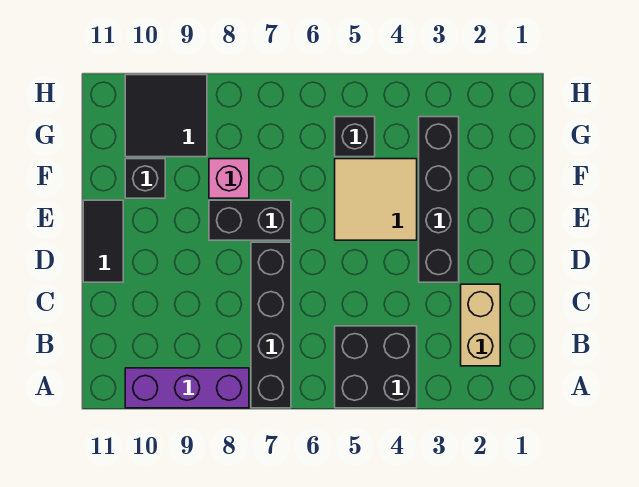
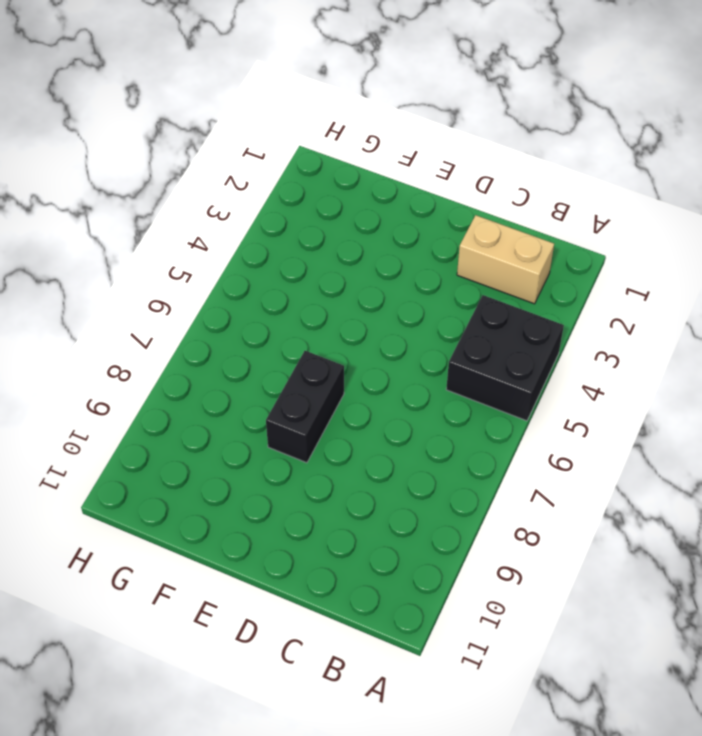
none -> black 1x4 brick [251,242,291,408]
none -> purple 1x3 brick [125,368,249,408]
none -> black 1x4 brick [419,117,459,282]

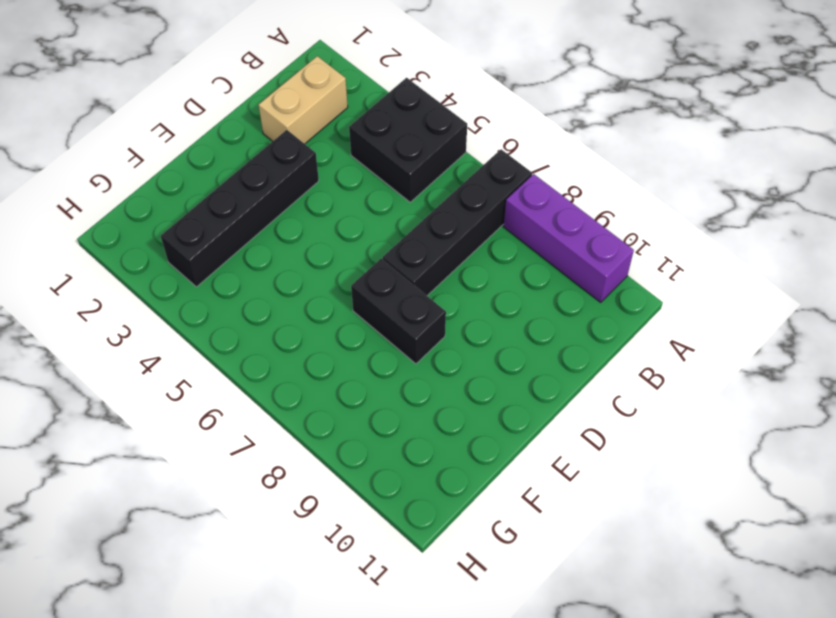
none -> black 1x2 tile [83,200,123,282]
none -> tan 2x2 tile [335,159,417,240]
none -> pink 1x1 brick [209,159,249,198]

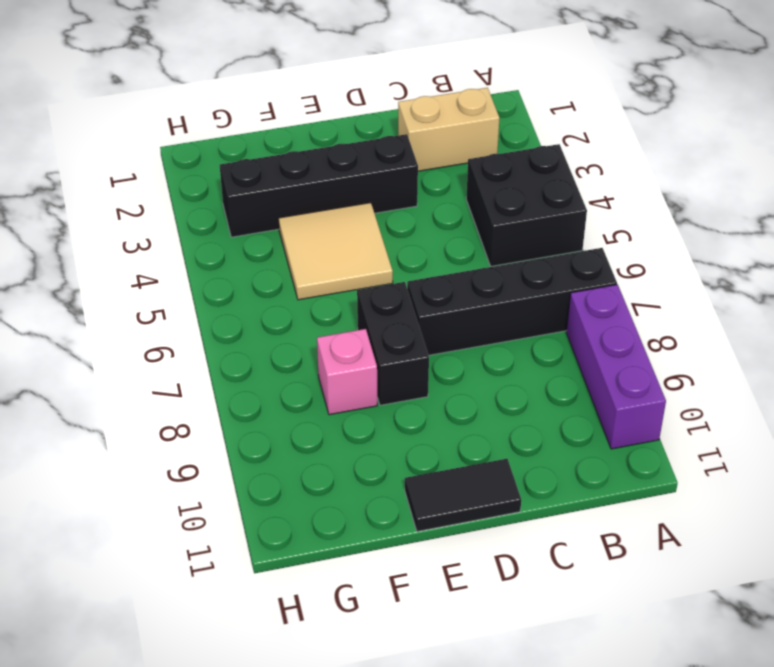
none -> black 1x1 brick [125,159,165,198]
none -> black 1x1 brick [335,117,375,157]
none -> black 2x2 tile [125,75,207,157]

